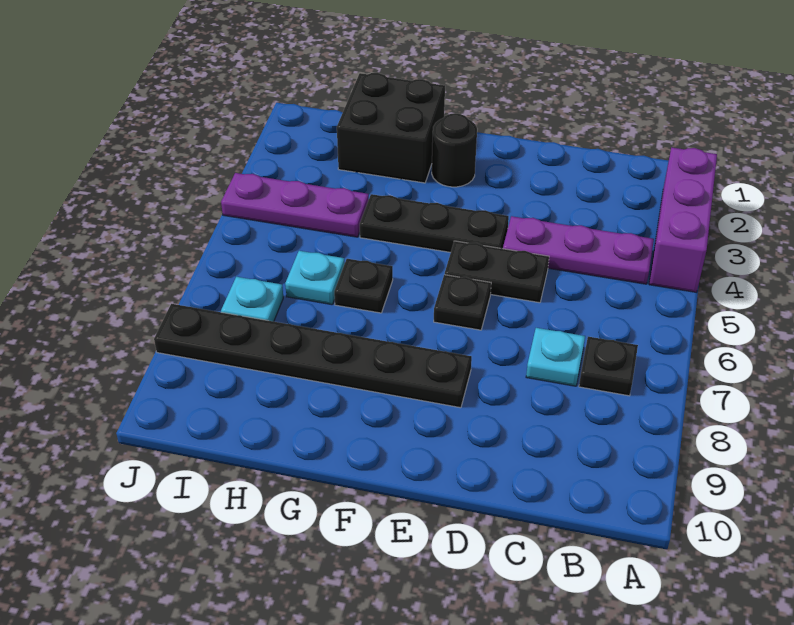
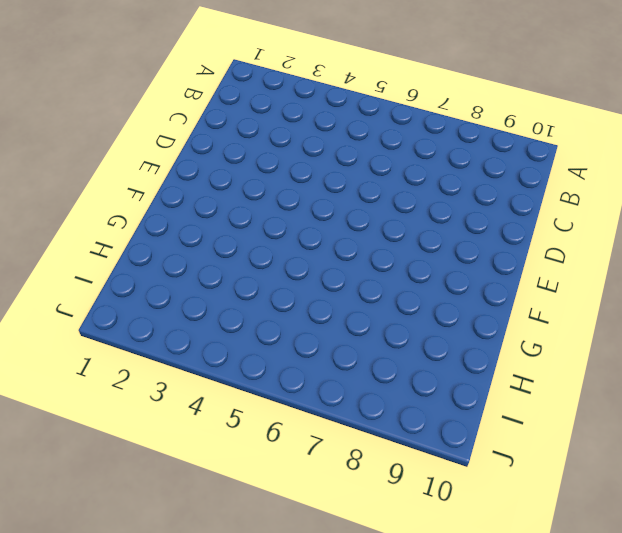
none -> purple 1x3 brick [649,147,717,292]
none -> purple 1x3 plate [503,216,654,284]
none -> black 1x1 plate [579,337,638,396]

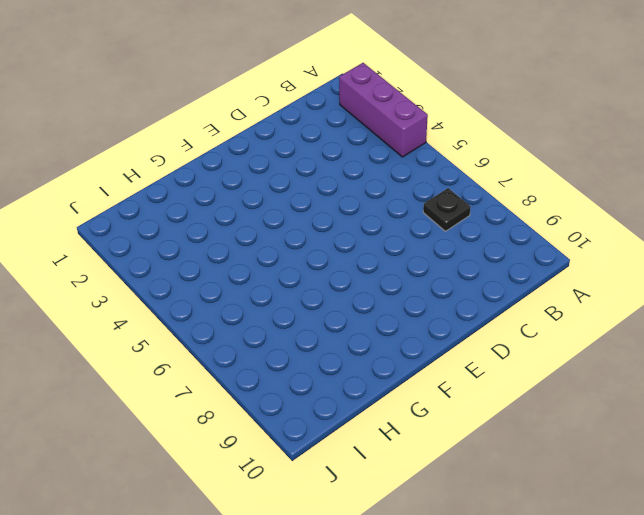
none -> purple 1x3 plate [503,216,654,284]
none -> cyan 1x1 plate [526,328,585,386]
none -> black 1x2 plate [445,241,549,303]

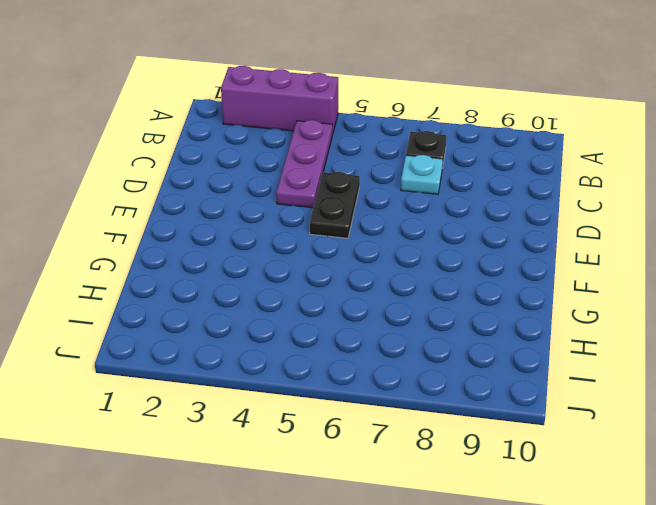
none -> black 1x3 plate [360,194,509,252]
none -> black 1x1 plate [434,275,491,330]
none -> black 1x6 plate [154,304,472,408]

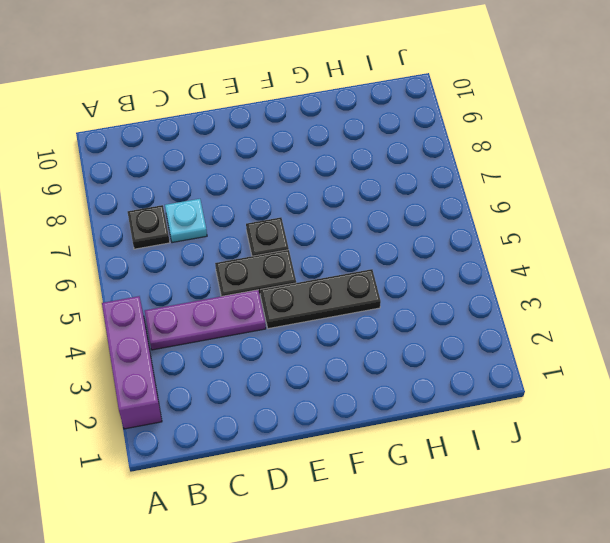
none -> black 1x6 plate [154,304,472,408]
none -> black 1x1 round brick [432,114,477,187]
none -> black 2x2 brick [337,73,445,183]

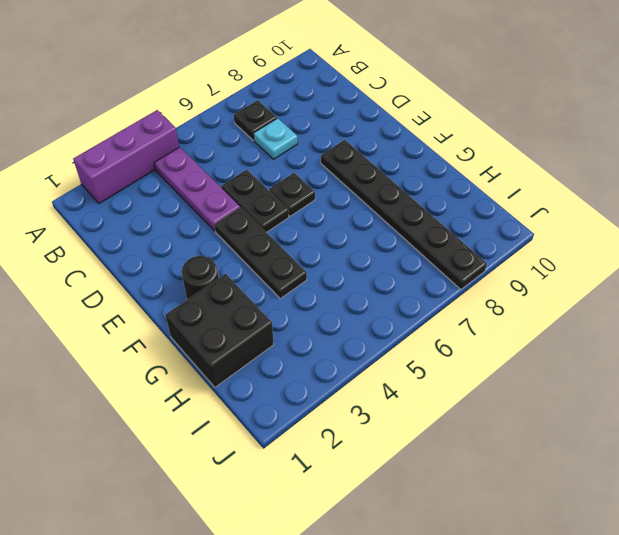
none -> black 1x1 plate [334,259,393,313]
none -> purple 1x3 plate [221,173,369,237]
none -> cyan 1x1 plate [285,251,345,305]

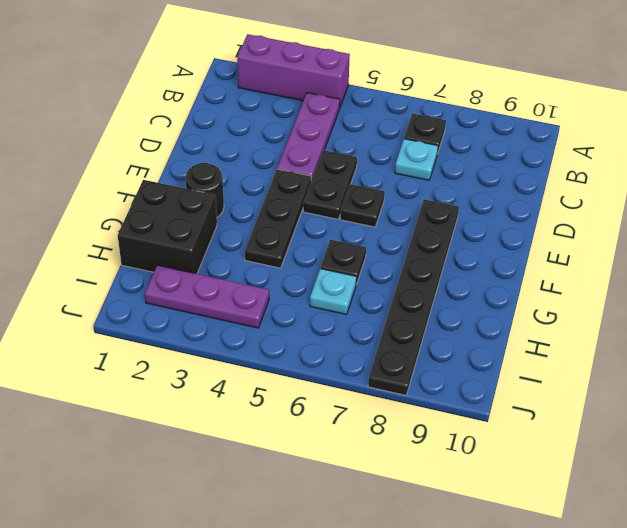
purple 1x3 plate [145,265,269,328] -> purple 1x3 plate turned to [221,173,369,237]
none -> cyan 1x1 plate [221,277,283,322]

